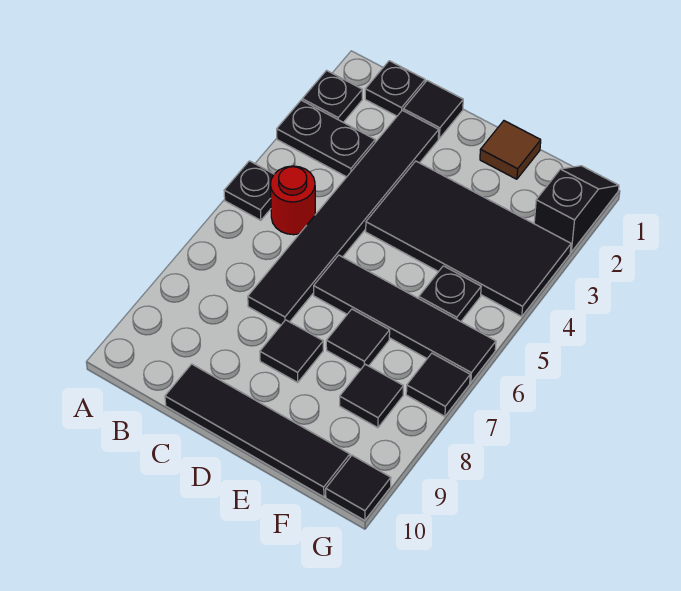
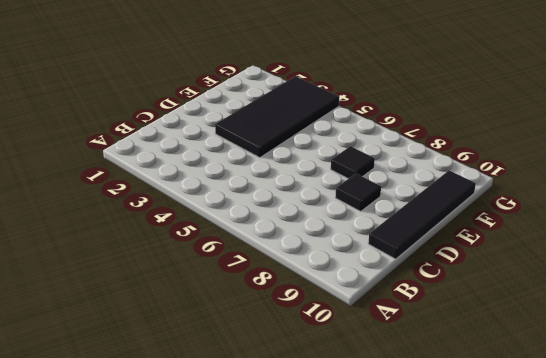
none -> black 1x1 plate [302,71,362,122]
none -> black 1x2 plate [277,100,375,177]
none -> black 1x1 plate [224,161,274,220]

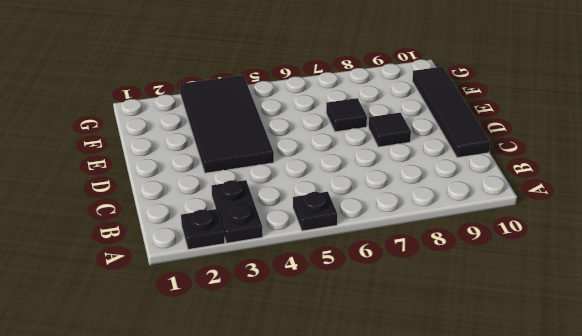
none -> black 1x1 plate [365,61,425,116]
none -> red 1x1 round brick [270,166,315,235]
none -> black 1x1 tile [403,81,463,138]

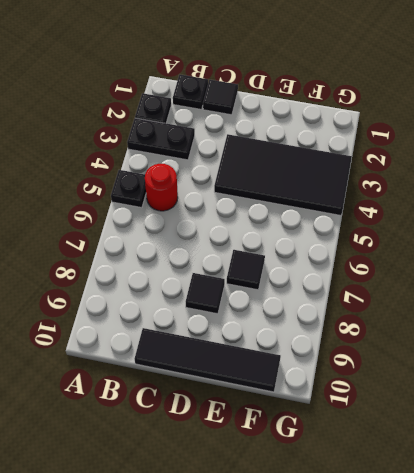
none -> black 1x6 tile [248,110,439,325]
none -> black 1x4 tile [314,255,496,383]
none -> brown 1x1 tile [480,121,541,179]

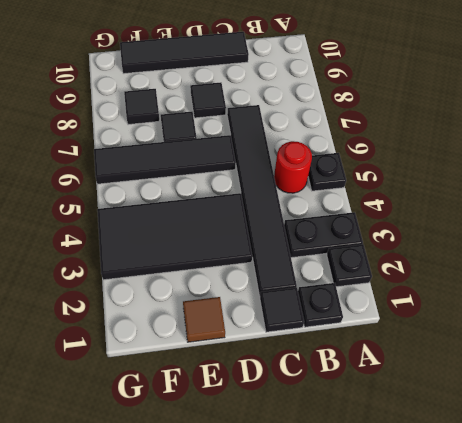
none -> black 1x1 plate [419,266,481,322]
none -> black 1x2 slope [534,166,619,252]
none -> black 1x1 tile [406,353,470,416]

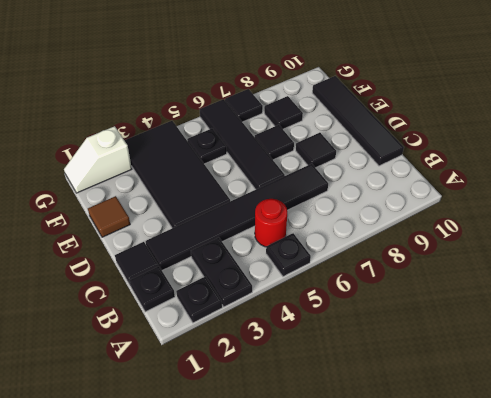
white 1x2 slope [64,126,132,193] -> black 1x2 slope [534,166,619,252]
none -> black 1x1 tile [326,455,391,520]

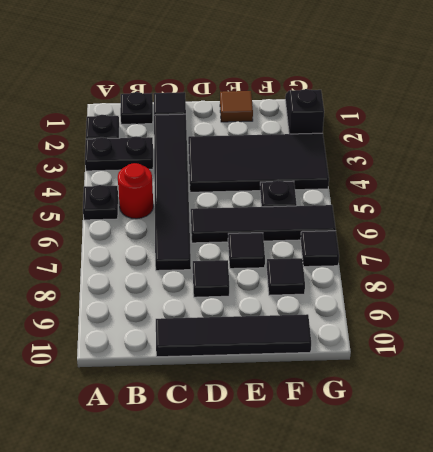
none -> black 1x1 tile [326,455,391,520]

